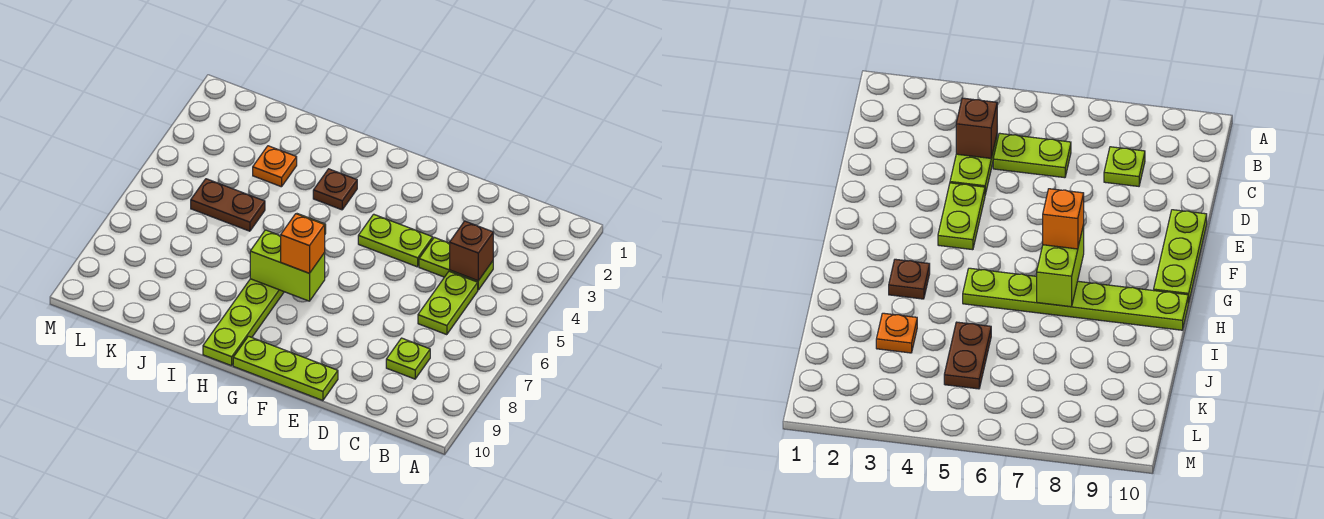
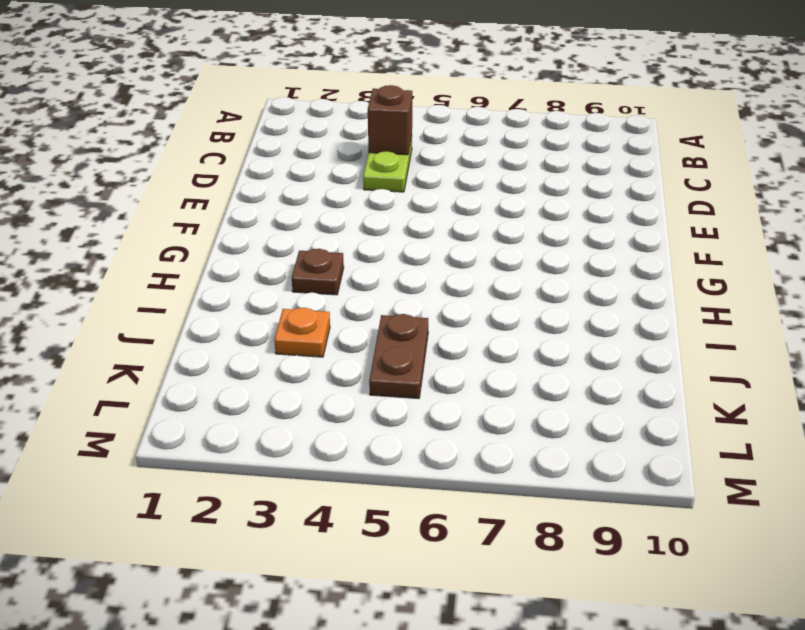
none -> lime 1x2 plate [418,271,478,335]
none -> lime 1x1 plate [386,338,430,379]
none -> lime 1x2 plate [358,214,433,267]

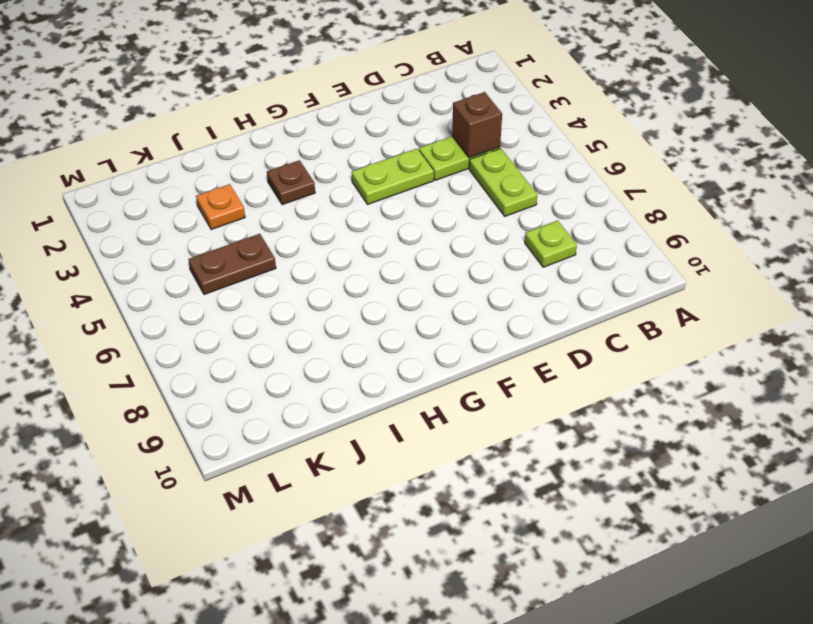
none -> lime 1x3 plate [233,336,338,400]
none -> lime 1x6 plate [203,214,326,366]
none -> lime 1x2 brick [250,230,325,301]

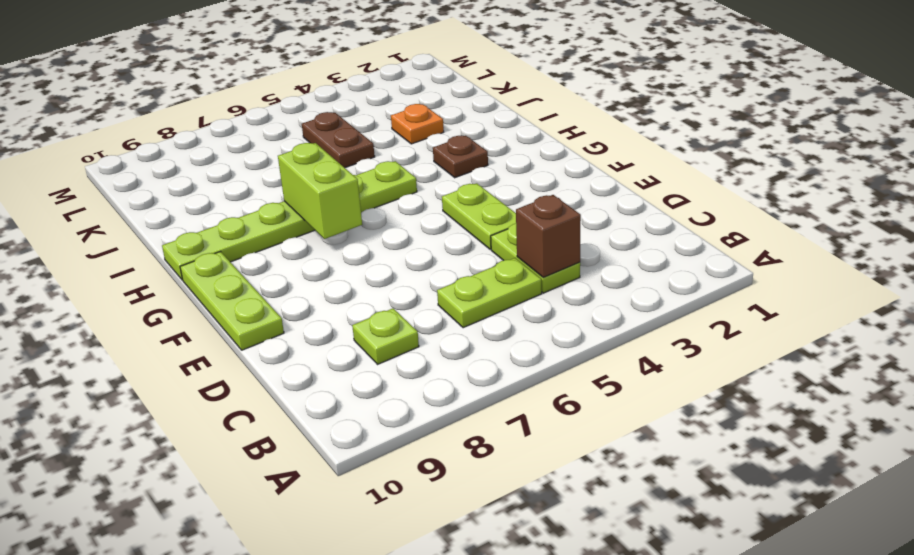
none -> orange 1x1 brick [281,214,325,273]

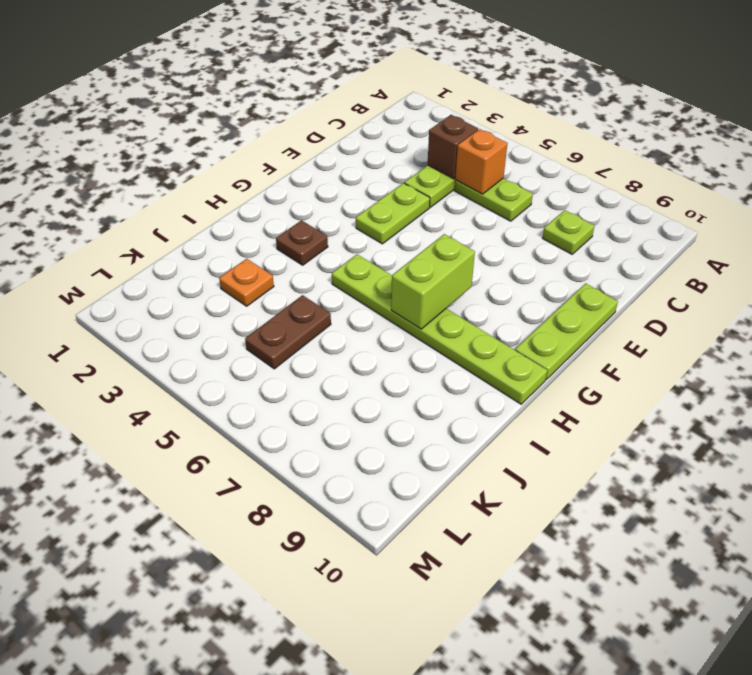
orange 1x1 brick [455,129,508,194] -> orange 1x1 brick moved to [281,214,325,273]

